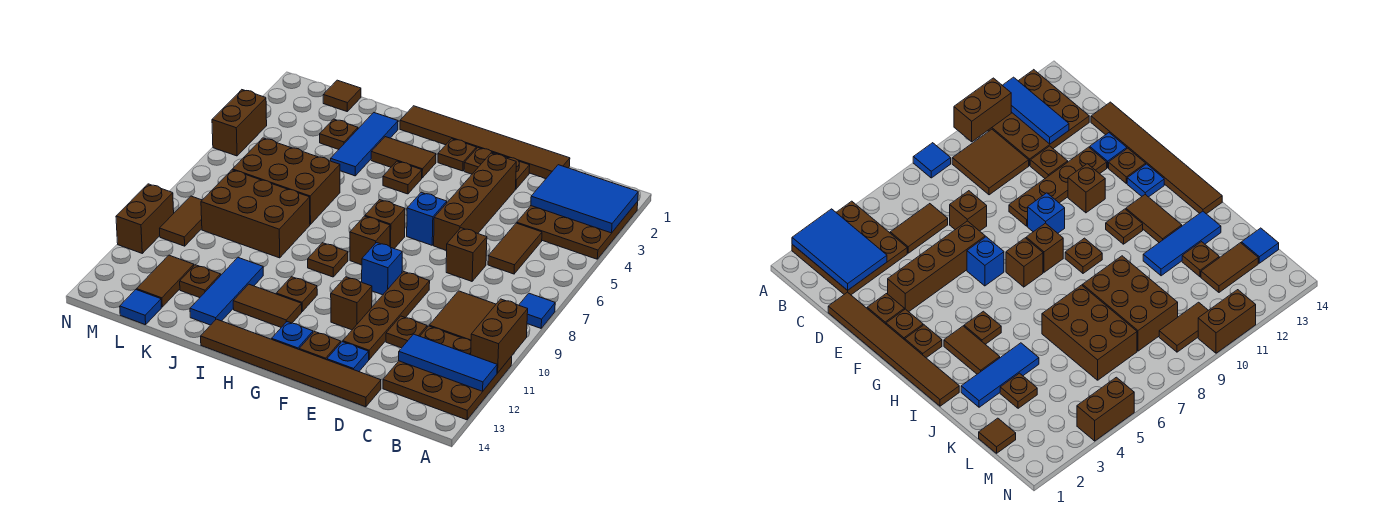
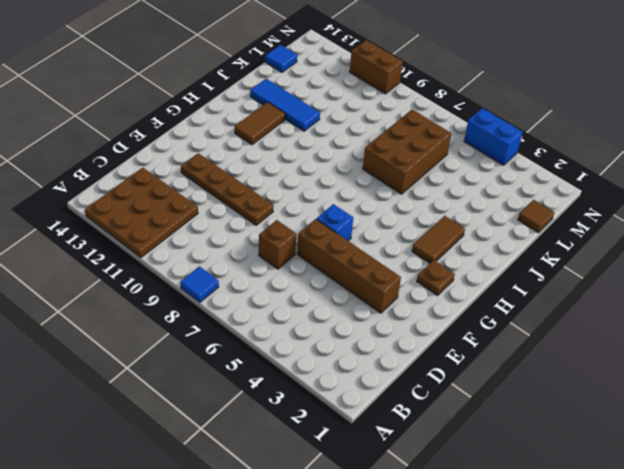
blue 1x2 brick [464,108,522,165] -> brown 1x2 brick [212,90,267,156]
none -> brown 3x3 plate [517,202,638,259]
none -> brown 2x2 tile [429,291,496,341]
none -> brown 1x2 tile [488,223,542,274]
none -> brown 1x6 tile [400,106,570,179]

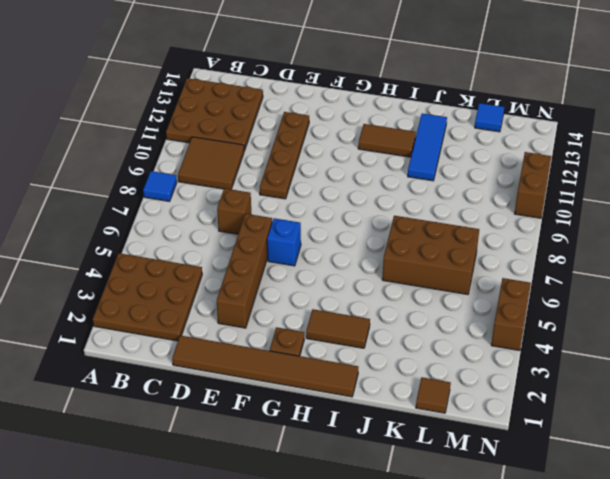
none -> brown 1x2 tile [488,223,542,274]
none -> brown 1x1 plate [386,316,427,348]
none -> brown 1x6 tile [201,319,381,407]
none -> brown 1x1 plate [504,156,530,189]

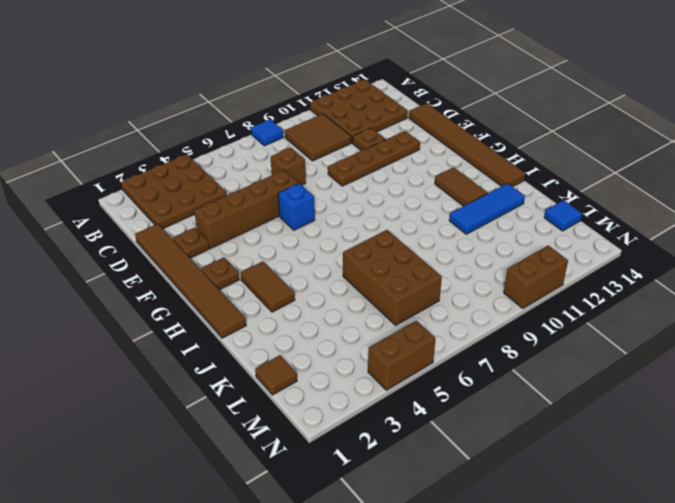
none -> brown 1x2 tile [488,223,542,274]
none -> blue 1x1 plate [327,342,369,372]
none -> brown 1x1 plate [464,148,496,174]
none -> blue 1x1 brick [362,243,402,295]

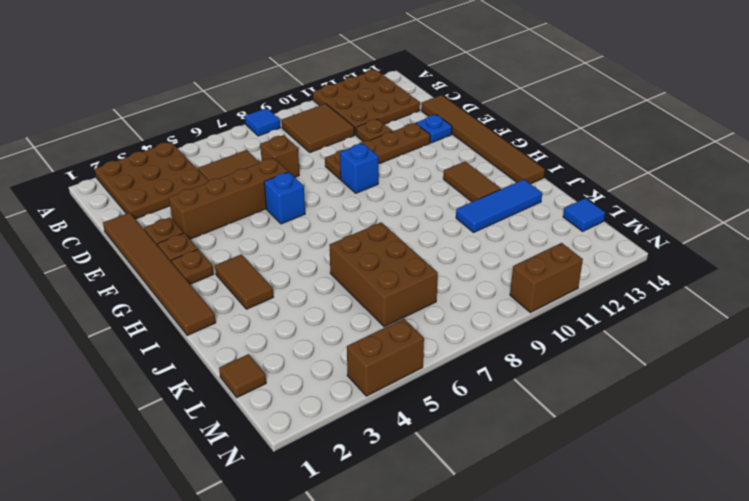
none -> brown 1x1 brick [331,277,372,330]
none -> brown 1x1 plate [299,332,341,360]
none -> brown 1x1 brick [365,200,405,248]
none -> brown 1x1 brick [350,216,390,265]

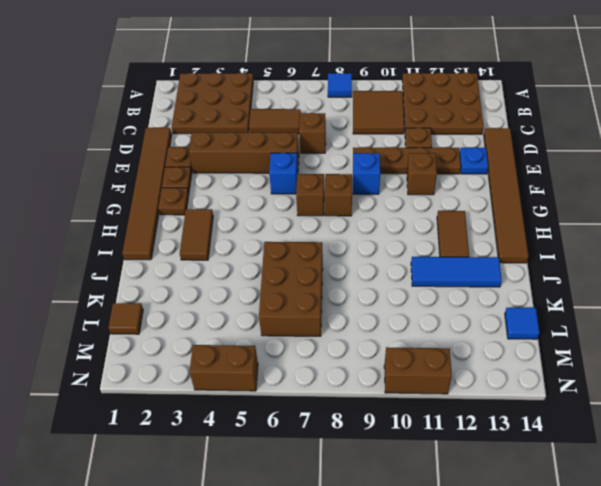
none -> brown 1x1 plate [299,332,341,360]
none -> blue 1x1 plate [272,322,313,349]
none -> brown 1x1 plate [383,161,422,194]
none -> brown 1x1 plate [308,243,348,277]

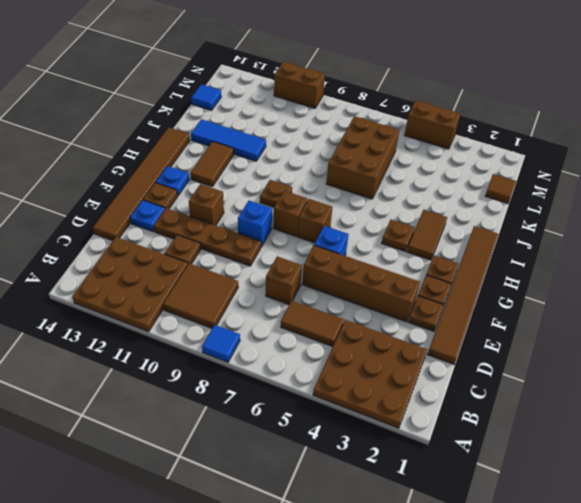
none -> brown 1x1 plate [276,277,317,311]
none -> blue 1x3 tile [331,113,398,176]
none -> brown 2x3 brick [201,170,310,258]
none -> brown 1x1 plate [320,119,358,149]

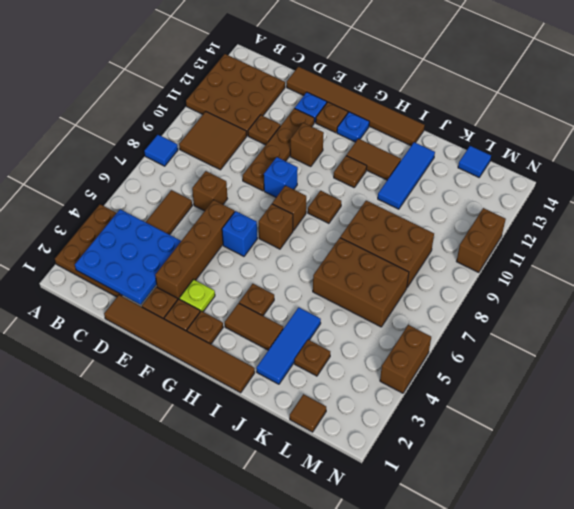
blue 3x3 plate [75,209,181,305] -> blue 2x3 tile [531,165,638,233]
lime 1x1 plate [179,279,215,312] -> none
none -> brown 1x1 plate [180,265,221,298]
none -> brown 1x2 tile [137,255,194,307]
none -> brown 1x2 tile [160,196,202,246]
none -> brown 1x2 brick [471,299,528,373]

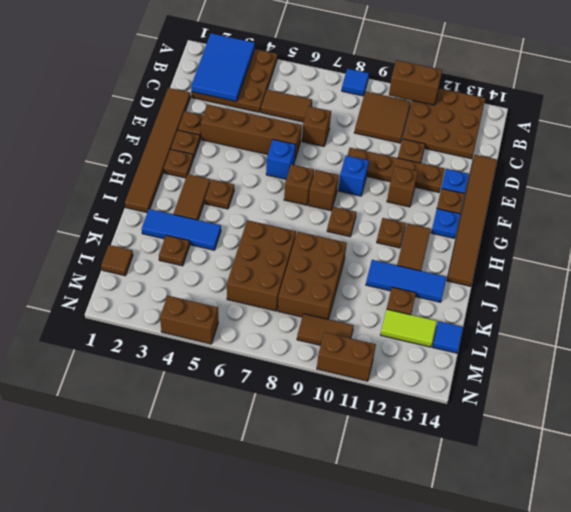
lime 1x2 tile [381,309,437,347] -> brown 1x2 tile [137,255,194,307]
none -> blue 1x3 tile [399,334,497,391]

